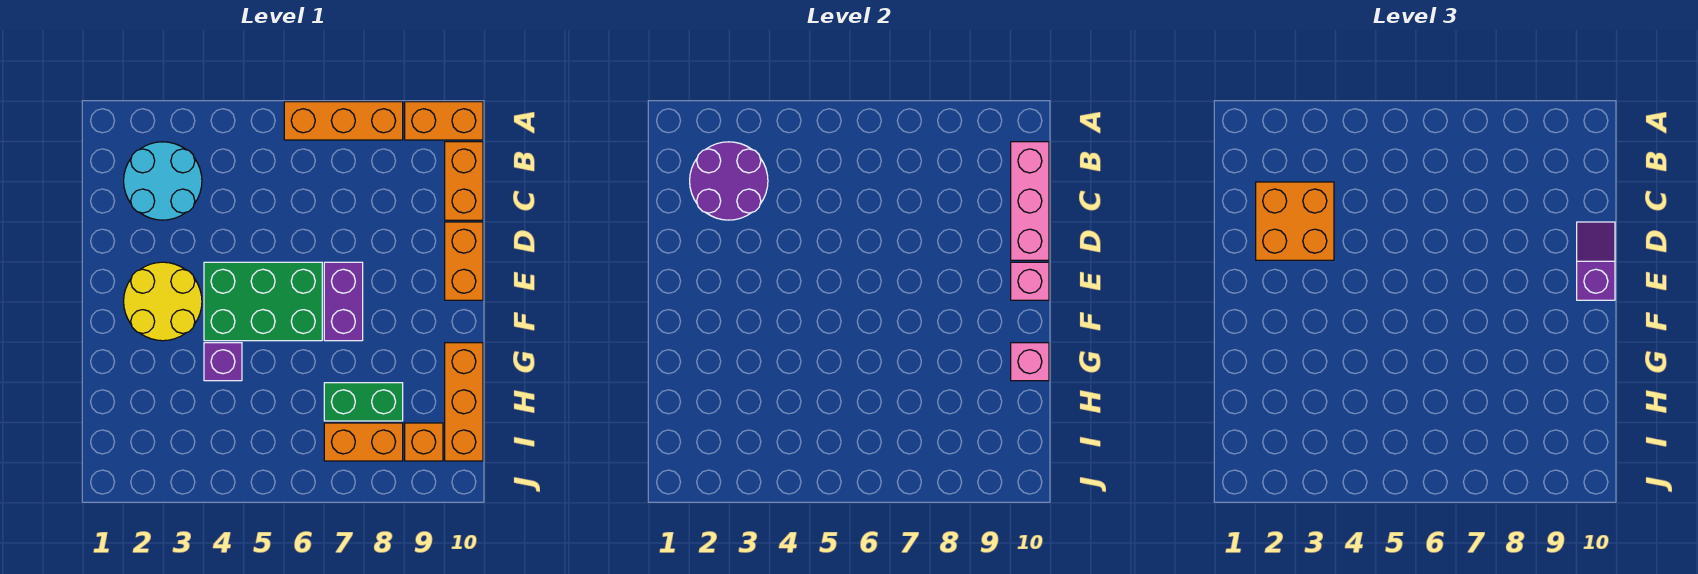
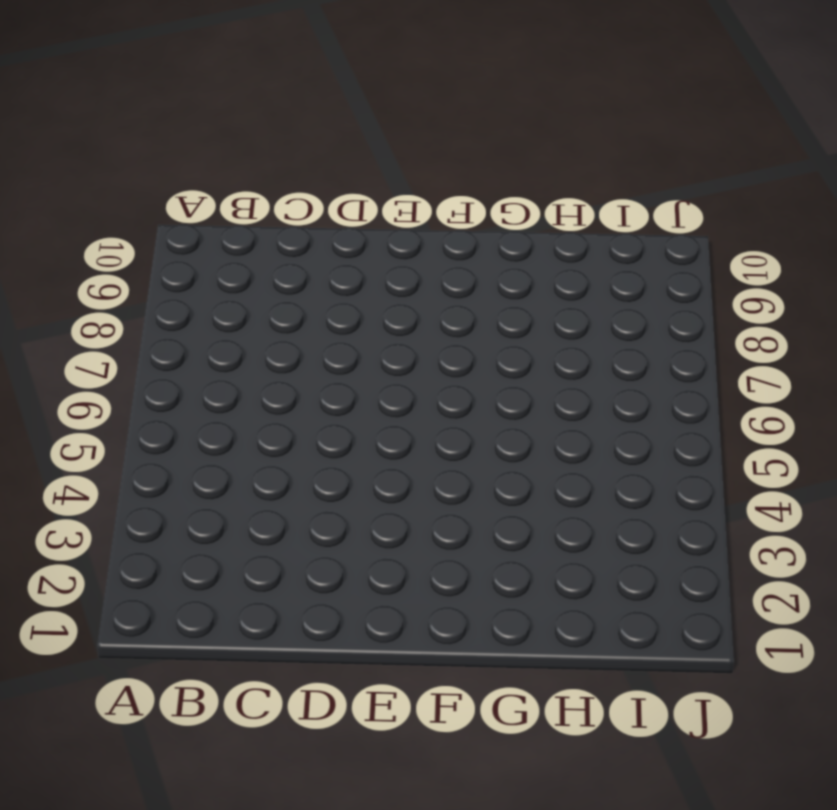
none -> orange 1x3 brick [284,102,403,140]
none -> orange 1x2 brick [405,102,483,140]
none -> cyan 2x2 round brick [124,142,202,220]

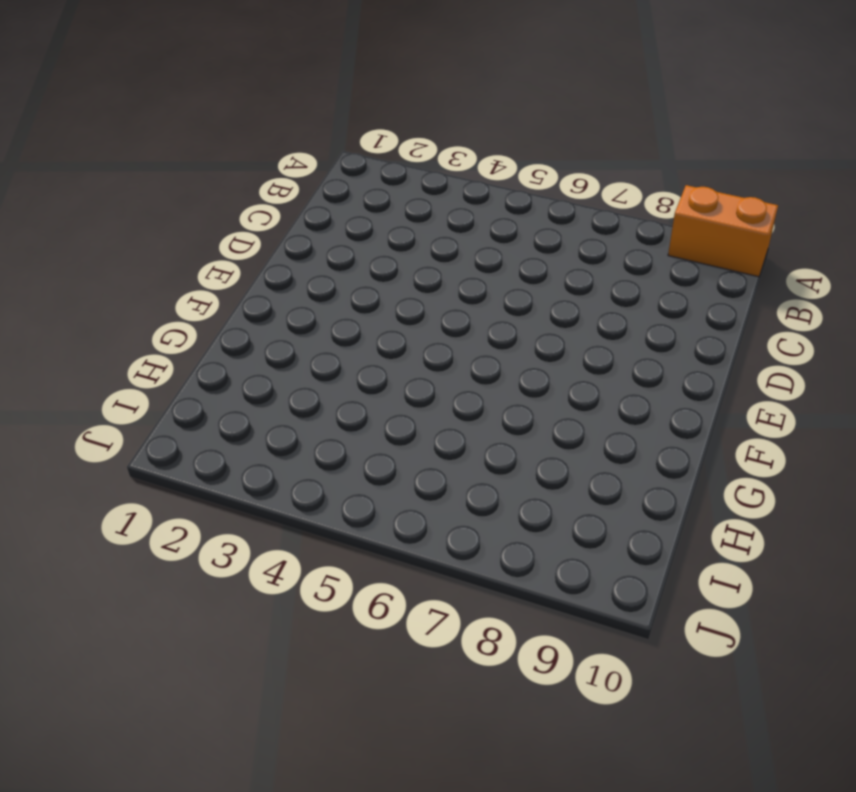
none -> orange 1x3 brick [284,102,403,140]
none -> cyan 2x2 round brick [124,142,202,220]
none -> orange 1x2 brick [445,142,483,220]

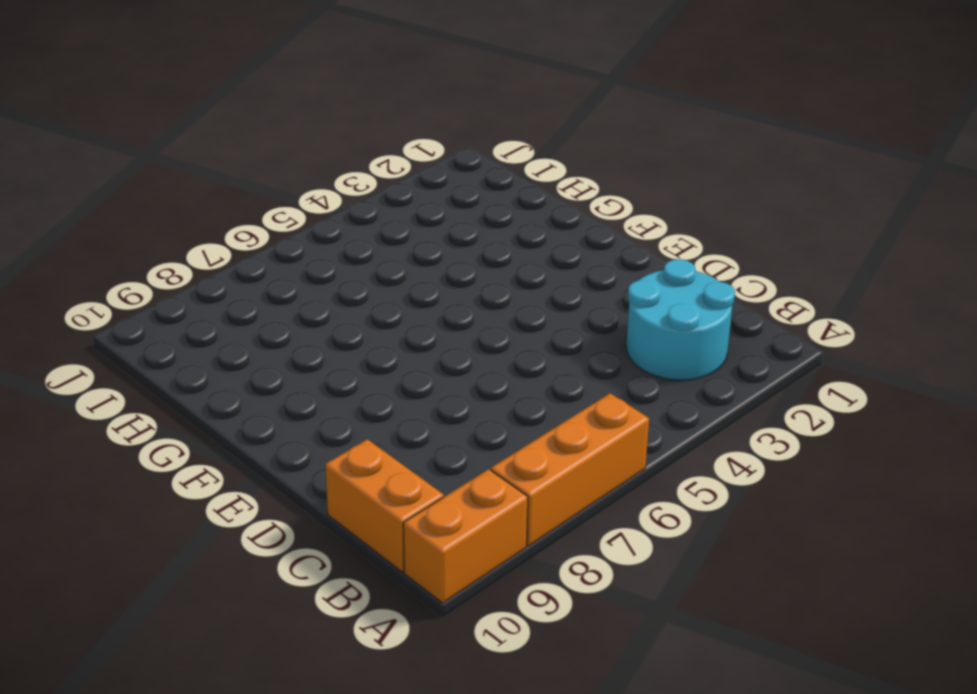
none -> orange 1x2 brick [445,222,483,300]
none -> yellow 2x2 round brick [124,262,202,341]
none -> green 2x3 brick [204,262,322,341]

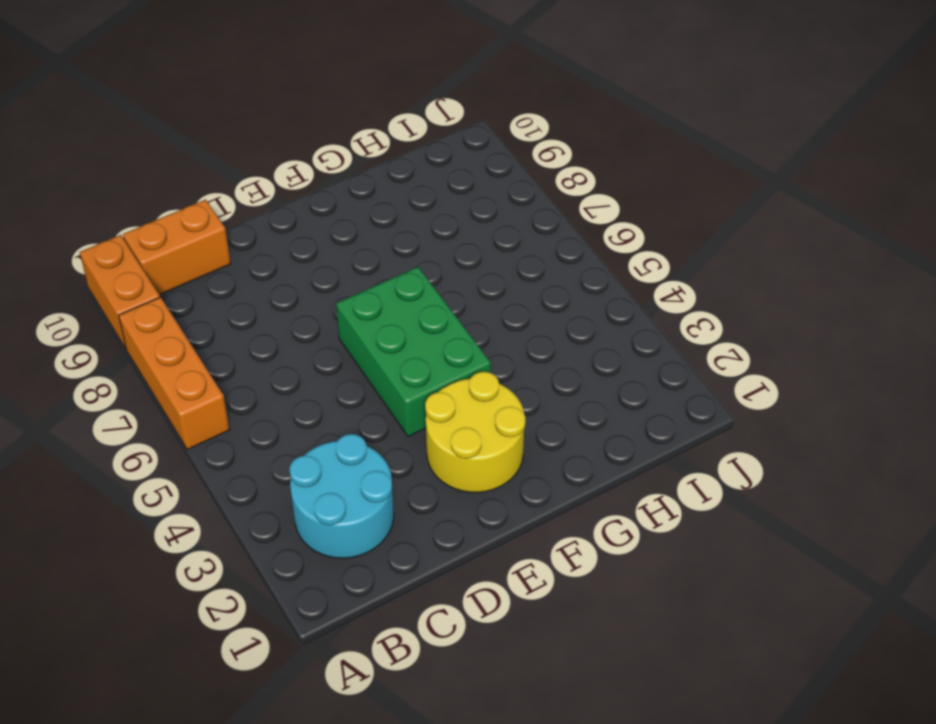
none -> orange 1x2 brick [445,222,483,300]
none -> purple 1x2 brick [324,262,363,341]
none -> purple 1x1 brick [204,343,242,381]

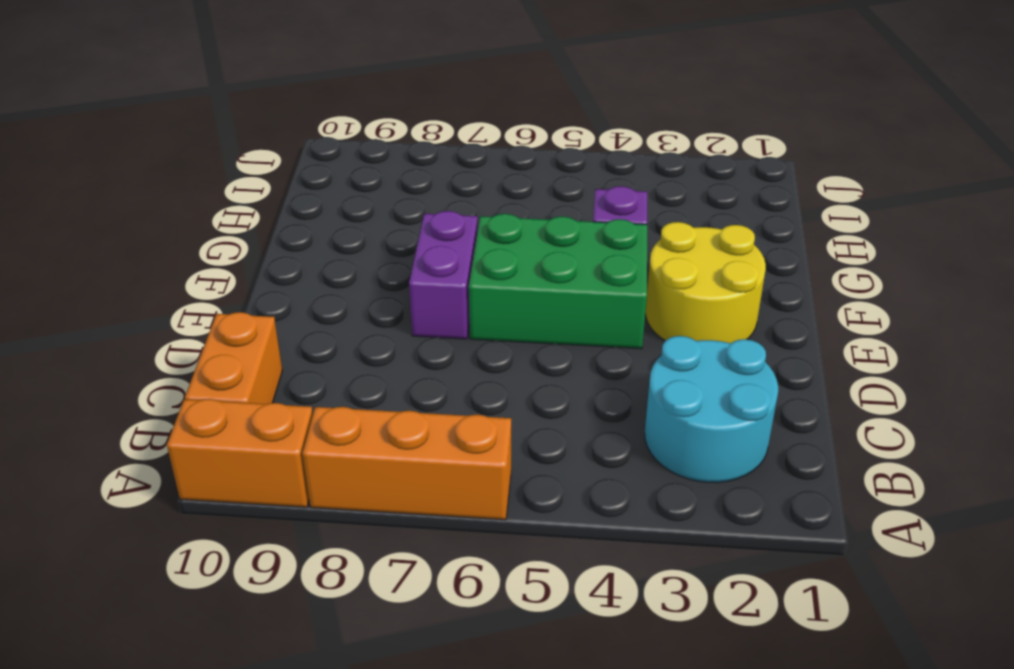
none -> orange 1x2 brick [445,222,483,300]
none -> orange 1x3 brick [445,343,483,461]
none -> green 1x2 brick [324,383,403,421]

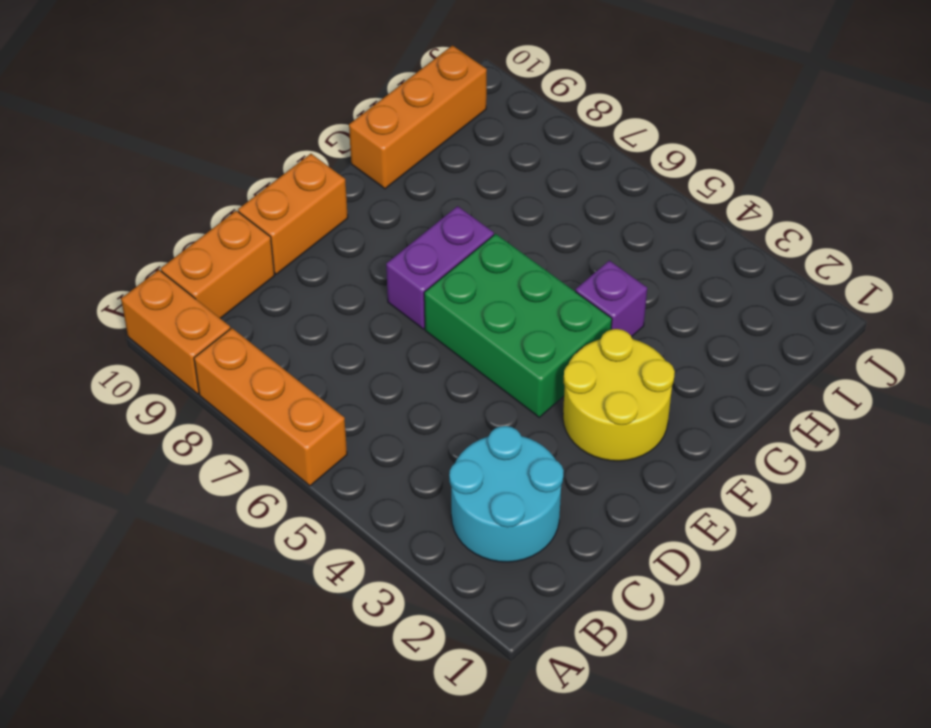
none -> green 1x2 brick [324,383,403,421]
none -> orange 1x2 brick [324,423,403,461]
none -> orange 1x1 brick [405,423,443,461]

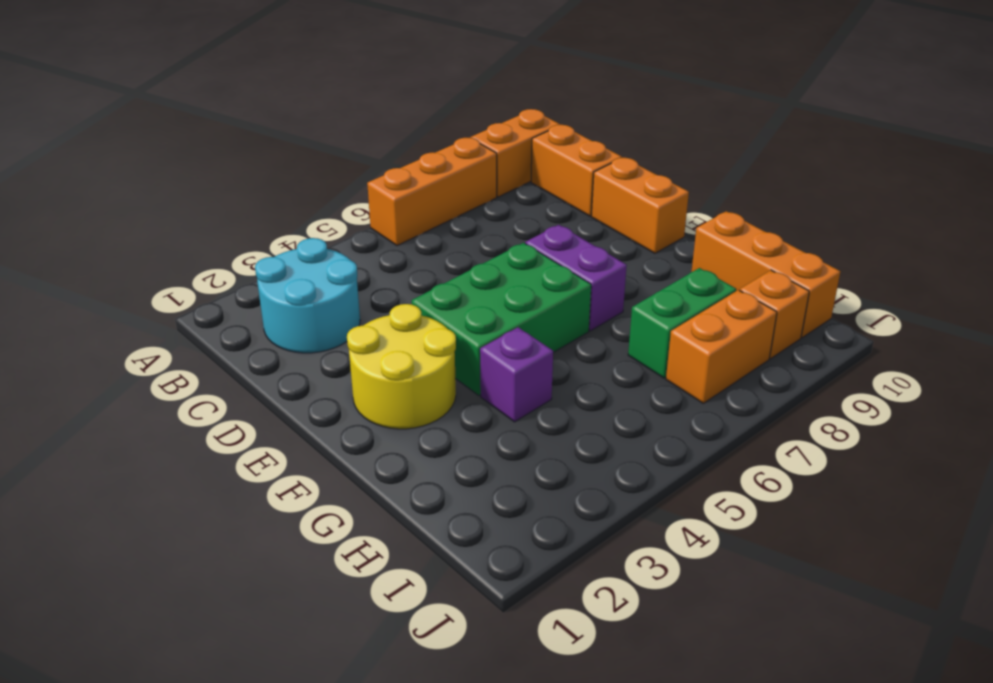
none -> purple 2x2 round brick [690,142,768,220]
none -> pink 1x3 brick [1011,142,1049,260]
none -> pink 1x1 brick [1011,262,1049,300]

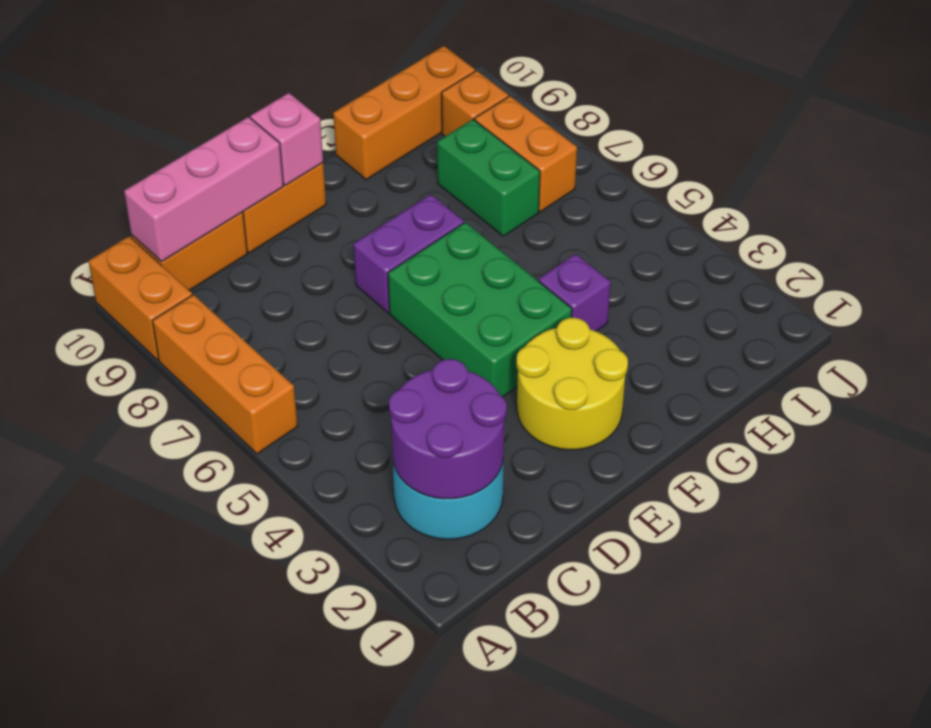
none -> pink 1x1 brick [1011,343,1049,381]
none -> orange 2x2 brick [1256,182,1334,260]
none -> purple 1x2 slope [1577,222,1615,300]

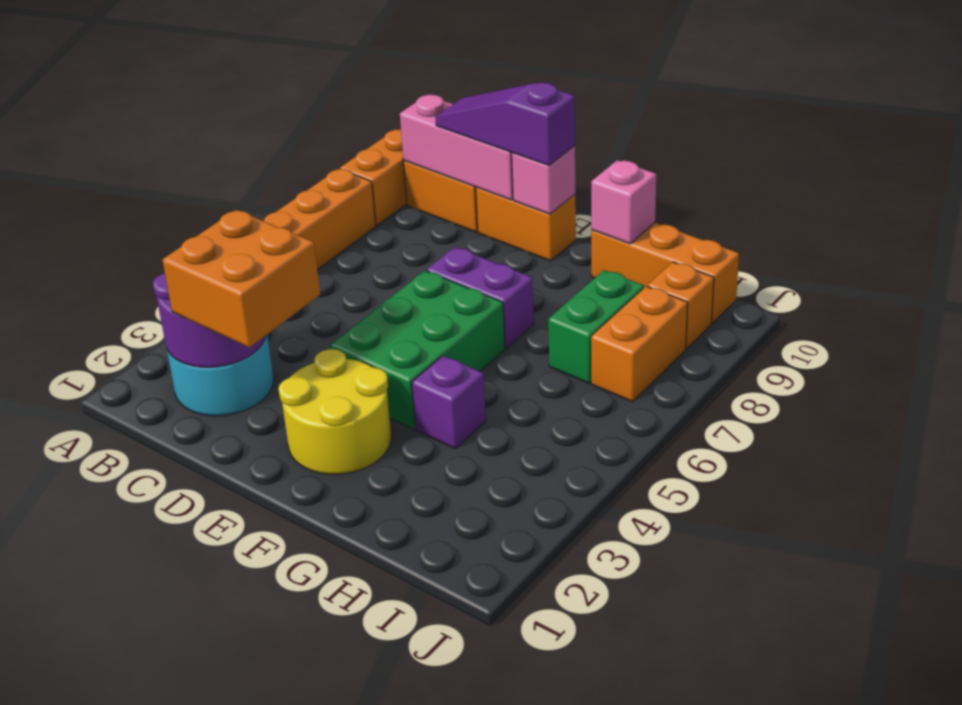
purple 1x3 slope [435,83,575,165] -> purple 1x2 slope [1577,222,1615,300]

